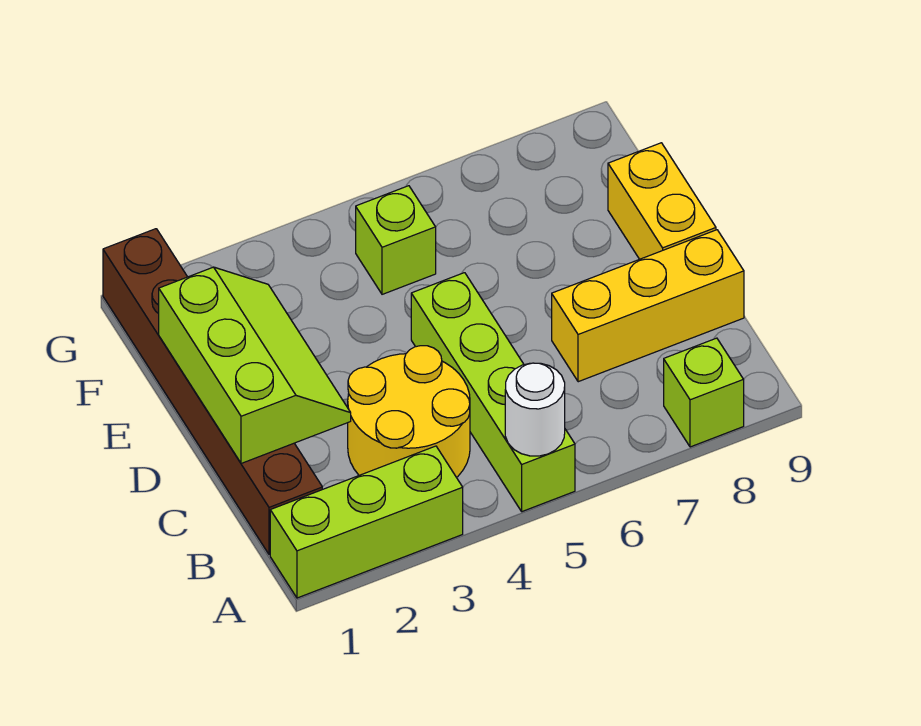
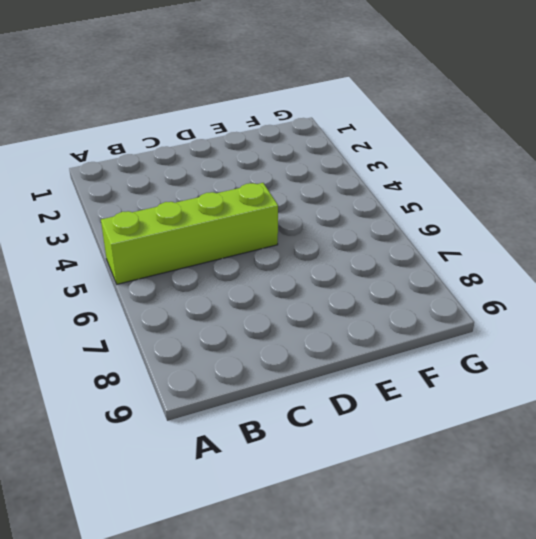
none -> lime 1x3 brick [270,446,463,598]
none -> lime 1x1 brick [664,338,744,447]

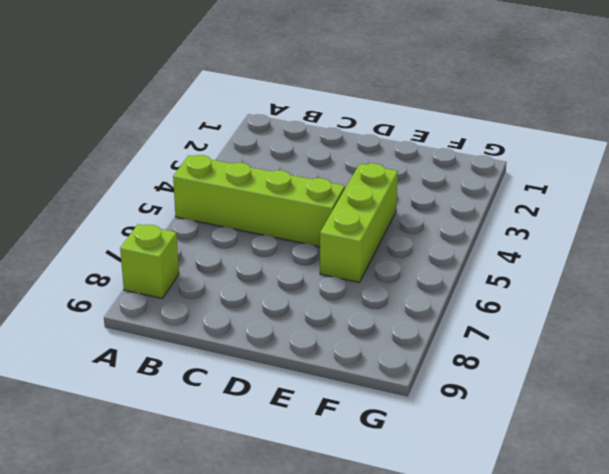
lime 1x3 brick [320,163,398,282] -> lime 1x3 brick moved to [270,446,463,598]
none -> brown 1x6 brick [103,229,322,555]
none -> yellow 2x2 round brick [348,346,470,477]

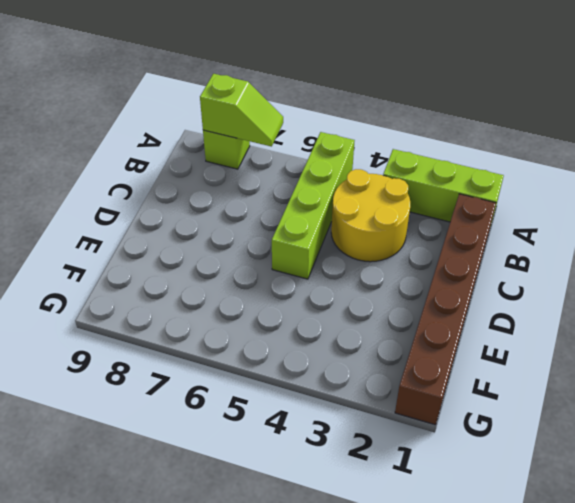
lime 1x2 slope [200,74,283,147] -> none
none -> yellow 1x3 brick [552,230,744,382]
none -> yellow 1x2 brick [608,143,716,259]

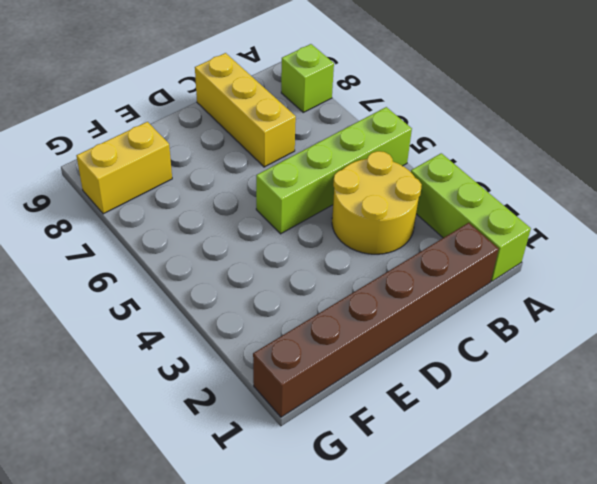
yellow 1x2 brick [76,122,172,214] -> yellow 1x2 brick moved to [608,143,716,259]
none -> lime 1x1 brick [356,186,436,294]
none -> white 1x1 round brick [505,363,565,456]

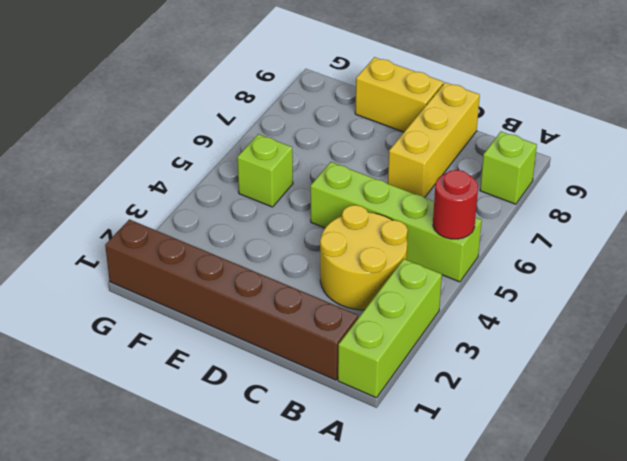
red 1x1 round brick [433,170,478,239] -> white 1x1 round brick [505,363,565,456]
none -> lime 2x3 slope [159,267,351,463]

